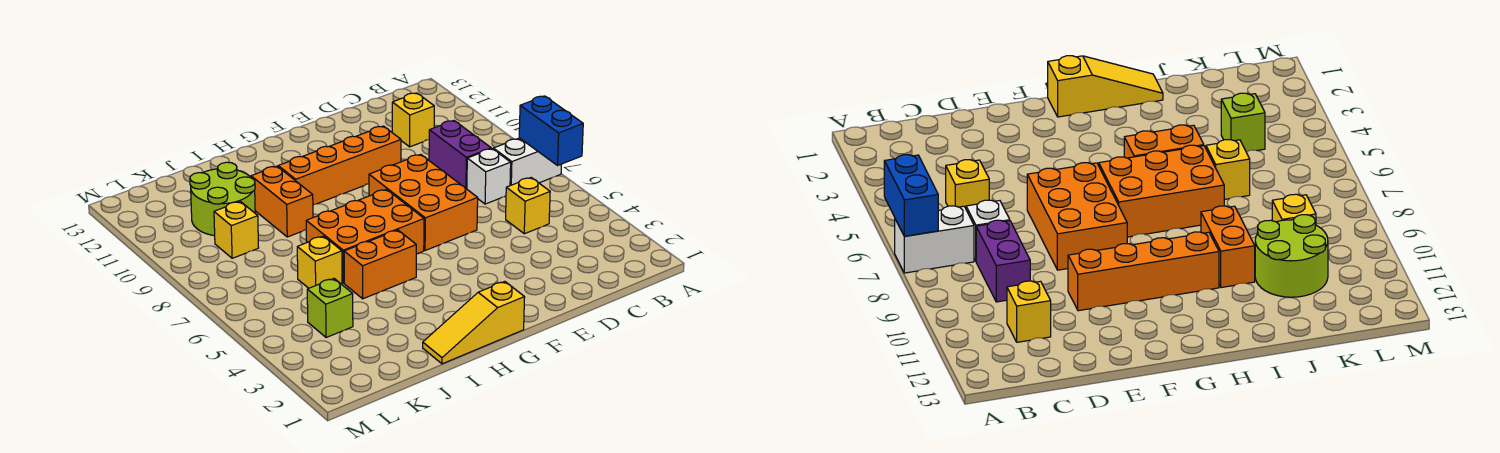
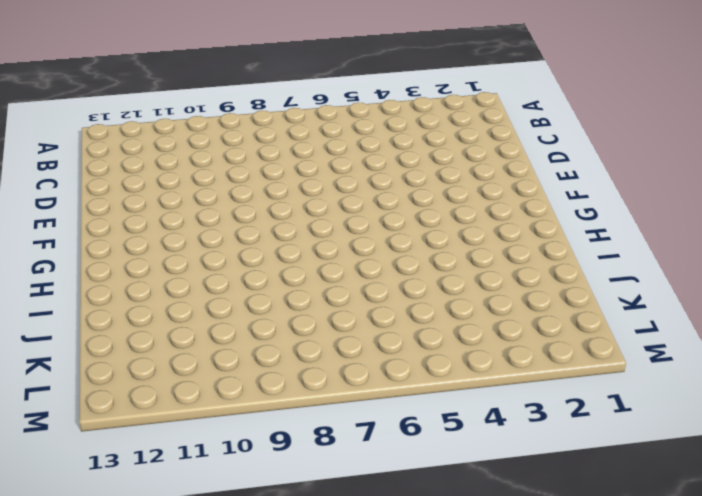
none -> white 1x2 brick [493,138,561,186]
none -> yellow 1x1 brick [506,178,550,234]
none -> white 1x1 brick [467,149,511,204]

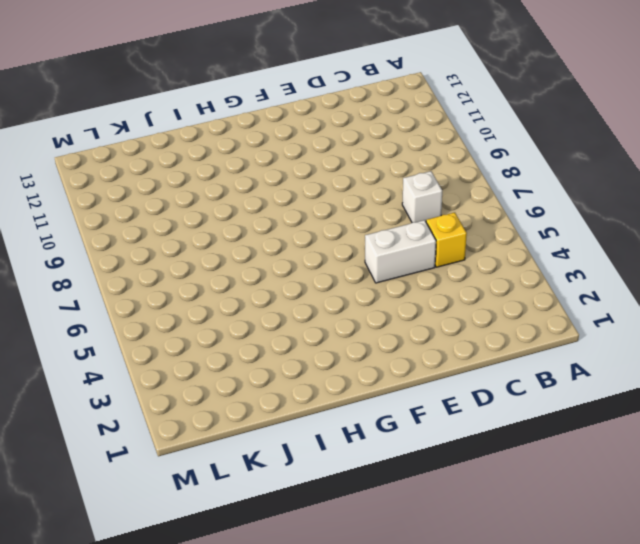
white 1x2 brick [365,220,436,283] -> white 1x2 brick moved to [493,138,561,186]
none -> purple 1x2 brick [429,121,491,189]
none -> yellow 1x1 brick [392,93,434,147]
none -> orange 2x3 brick [369,154,478,251]

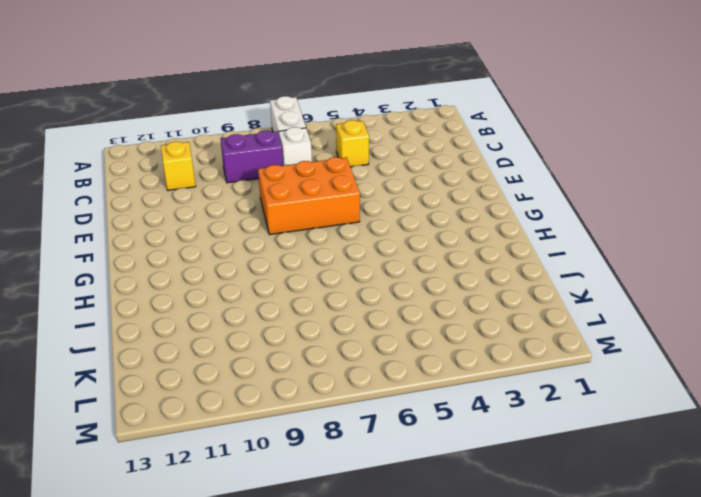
none -> orange 1x4 brick [278,126,401,205]
none -> yellow 1x3 slope [423,281,525,364]
none -> orange 2x3 brick [306,189,424,283]

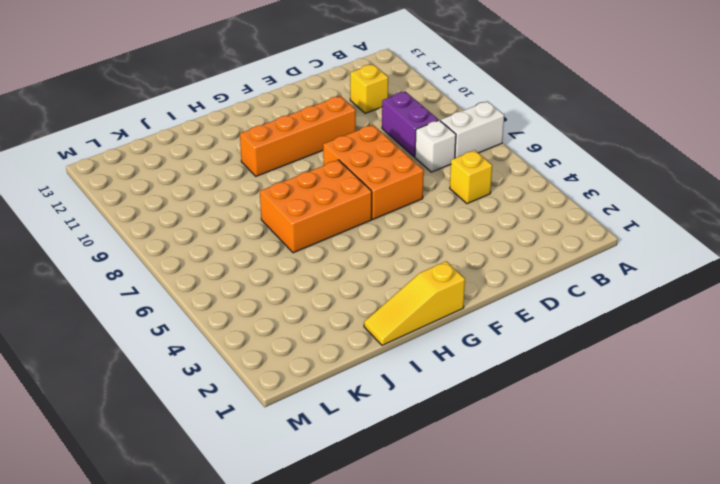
none -> orange 1x2 brick [344,230,416,299]
none -> orange 1x2 brick [251,166,313,237]
none -> yellow 1x1 brick [297,236,342,288]

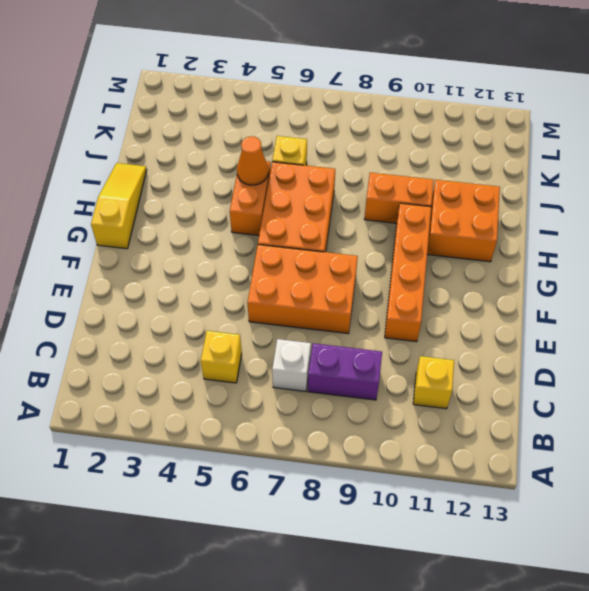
orange 2x2 brick [427,180,500,262] -> none
orange 1x1 cone [237,136,268,185] -> none
none -> white 1x2 brick [493,138,561,186]
none -> lime 2x2 round brick [190,162,255,236]
none -> lime 1x1 brick [307,279,353,338]

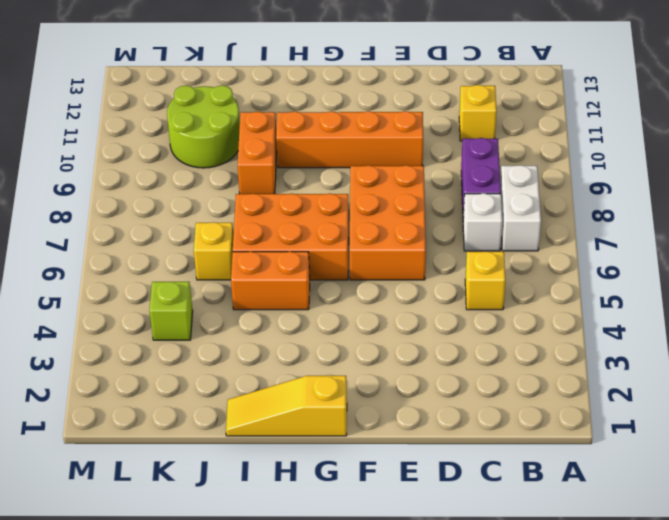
white 1x2 brick [500,165,541,251] -> white 1x2 brick turned to [493,138,561,186]
none -> yellow 1x1 brick [214,201,259,258]
none -> blue 1x2 brick [519,96,583,165]

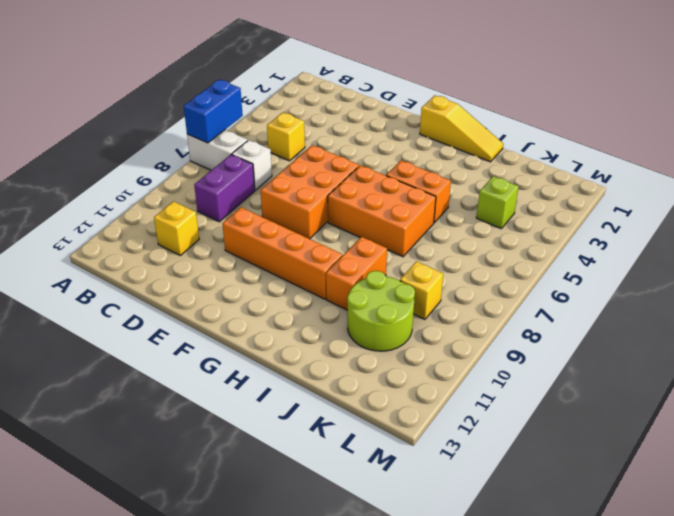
none -> yellow 1x1 brick [297,236,342,288]

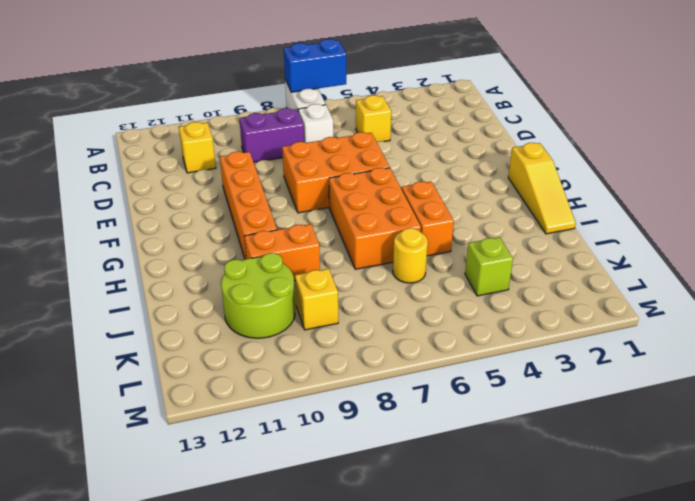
yellow 1x1 round brick [393,228,428,283] -> yellow 1x1 brick [297,236,342,288]

